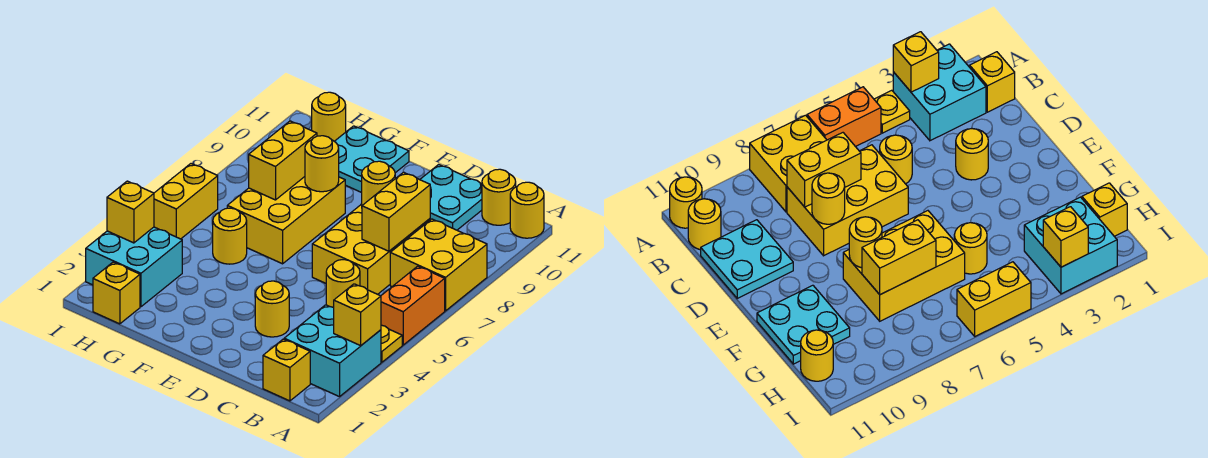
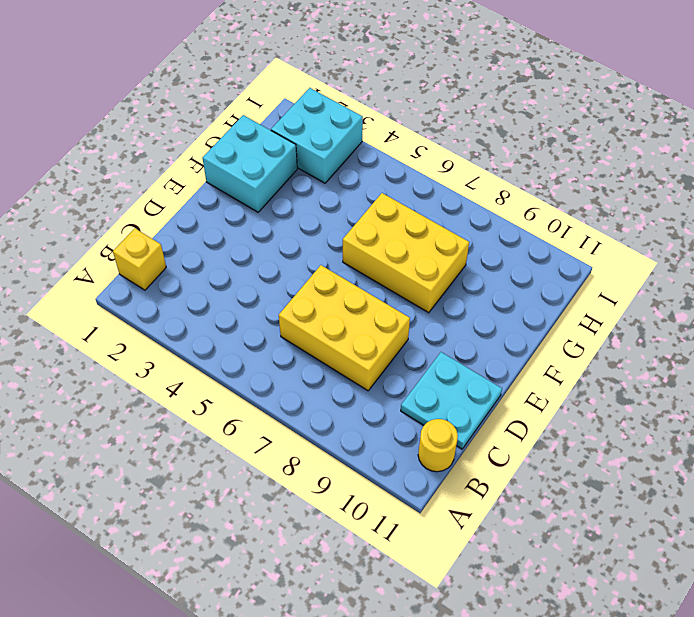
cyan 2x2 brick [203,115,297,212] -> cyan 2x2 brick moved to [284,305,381,397]
none -> yellow 1x1 plate [381,325,402,362]
none -> orange 1x2 brick [381,266,445,345]
none -> yellow 2x2 brick [390,219,487,311]

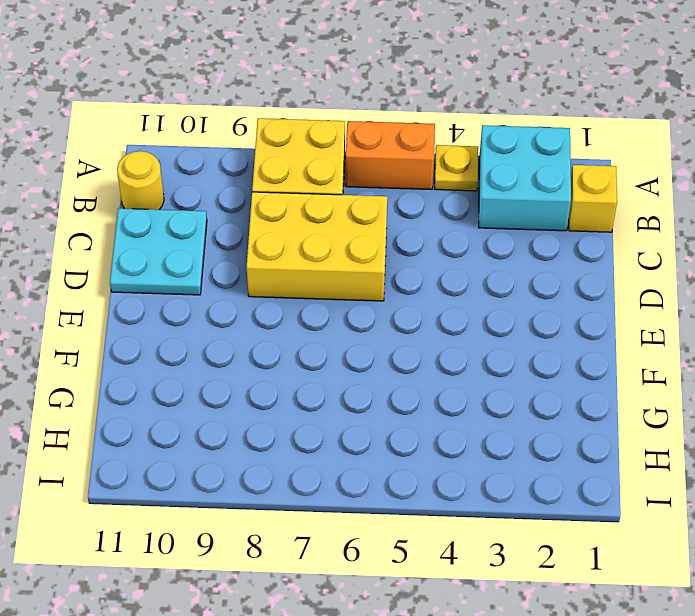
none -> yellow 1x1 round brick [510,182,544,238]
none -> yellow 1x1 round brick [326,260,360,307]
none -> yellow 1x1 round brick [255,281,289,337]

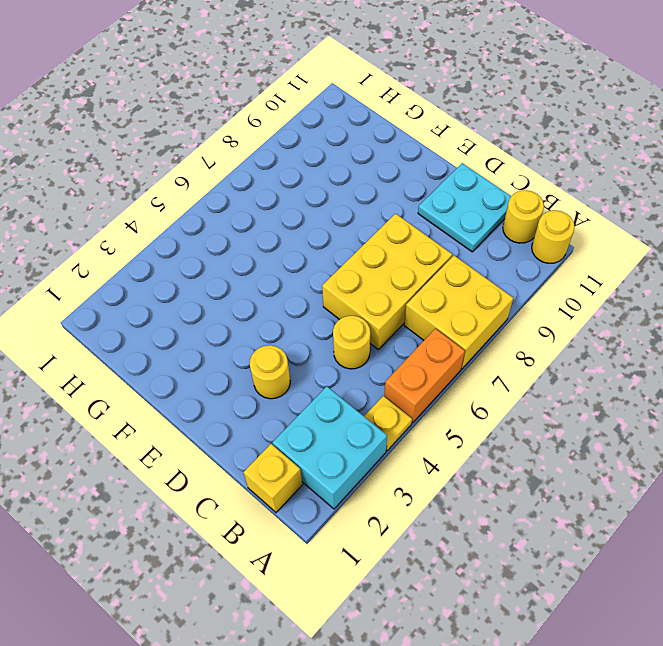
none -> yellow 2x3 brick [227,177,345,264]
none -> cyan 2x2 plate [335,126,409,193]
none -> yellow 1x1 round brick [213,208,247,264]

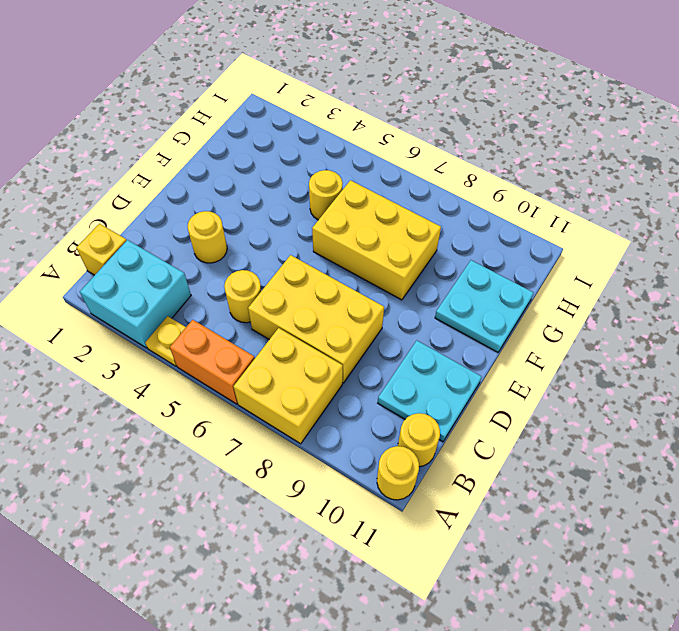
none -> yellow 1x1 brick [93,262,140,324]
none -> cyan 2x2 brick [86,227,182,307]
none -> yellow 1x1 round brick [312,92,346,141]

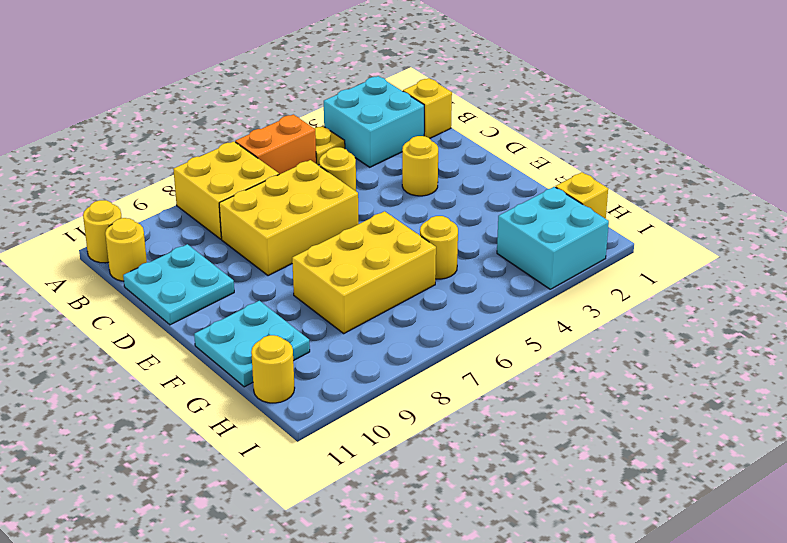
none -> yellow 1x2 brick [154,164,218,239]
none -> yellow 1x1 brick [334,284,381,346]
none -> yellow 1x2 brick [362,172,430,251]

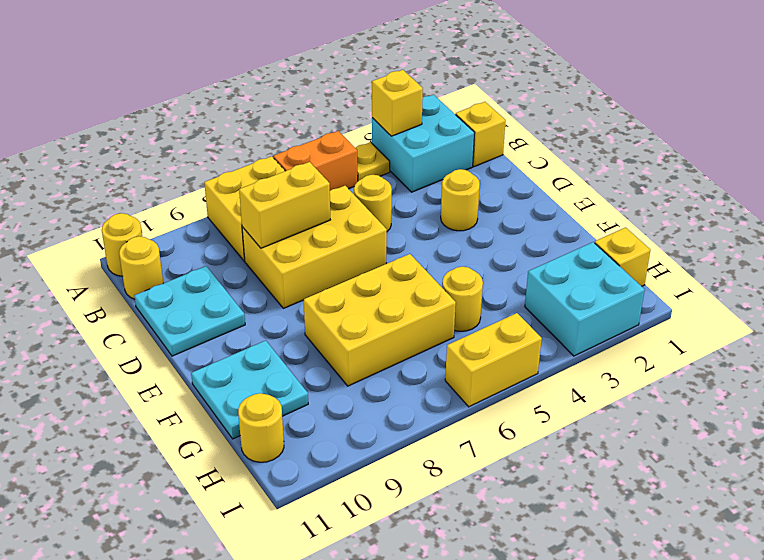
none -> yellow 1x1 round brick [362,161,395,205]
none -> yellow 1x1 round brick [305,136,339,192]
none -> yellow 1x2 brick [249,121,317,200]

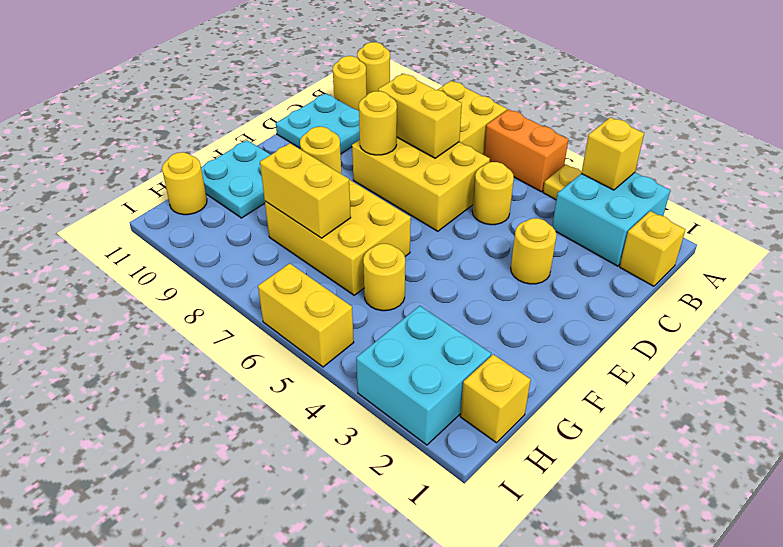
none -> yellow 1x1 brick [107,181,154,243]

